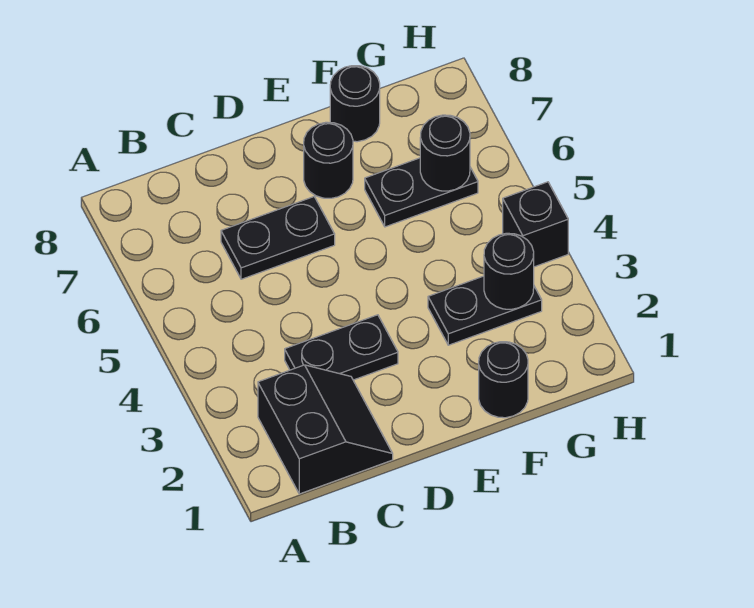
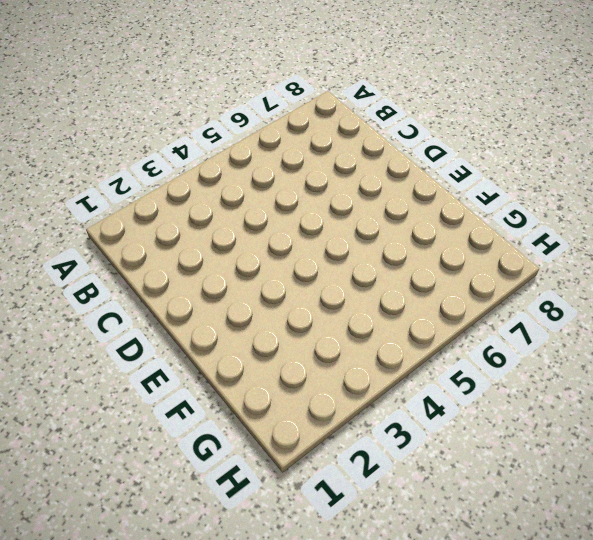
none -> black 2x2 slope [258,365,393,494]
none -> black 1x2 plate [285,315,398,380]

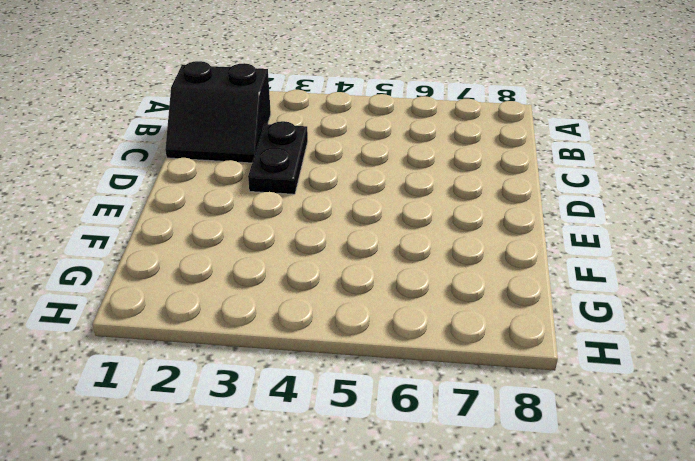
none -> black 1x2 plate [221,197,335,279]
none -> black 1x1 round brick [304,122,353,198]

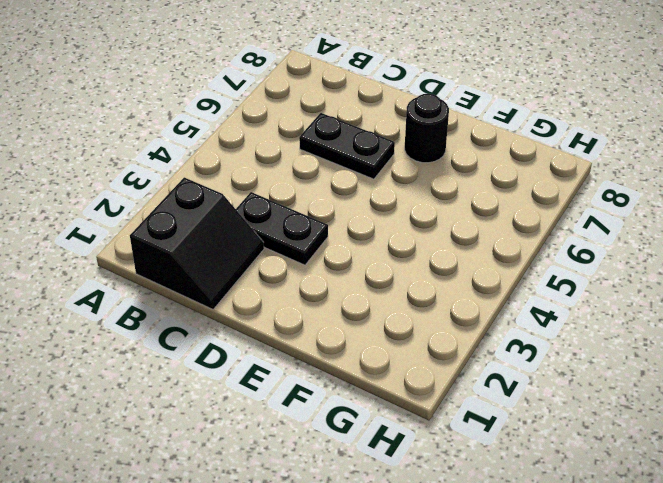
none -> black 1x1 round brick [479,342,528,418]
none -> black 1x2 plate [428,276,542,345]

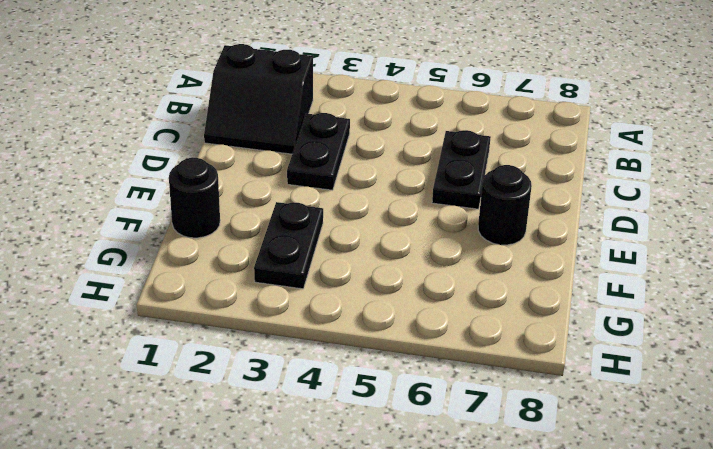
none -> black 1x2 plate [365,158,478,227]
none -> black 1x1 round brick [330,66,380,142]

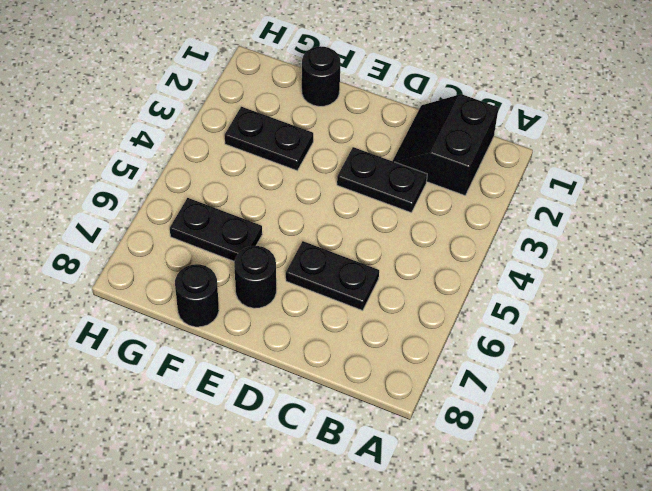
none -> black 1x1 brick [503,182,568,267]
none -> black 1x1 round brick [484,233,534,309]

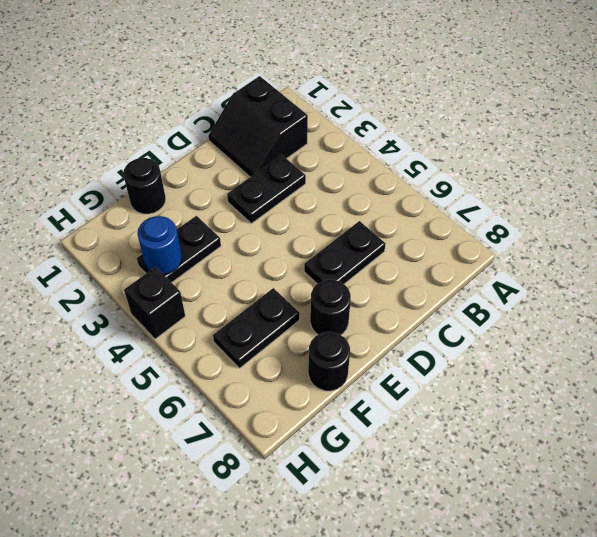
blue 1x1 round brick [137,216,182,275] -> black 1x1 round brick [484,233,534,309]
none -> black 1x1 round brick [420,115,470,191]

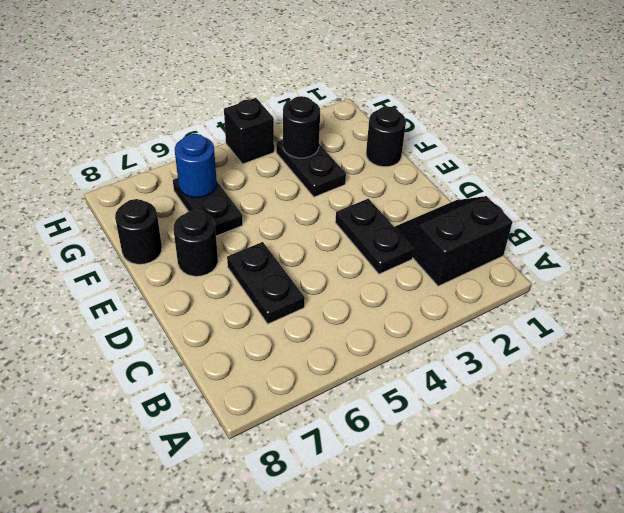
blue 1x1 round brick [175,134,217,198] -> black 1x1 round brick [420,115,470,191]

